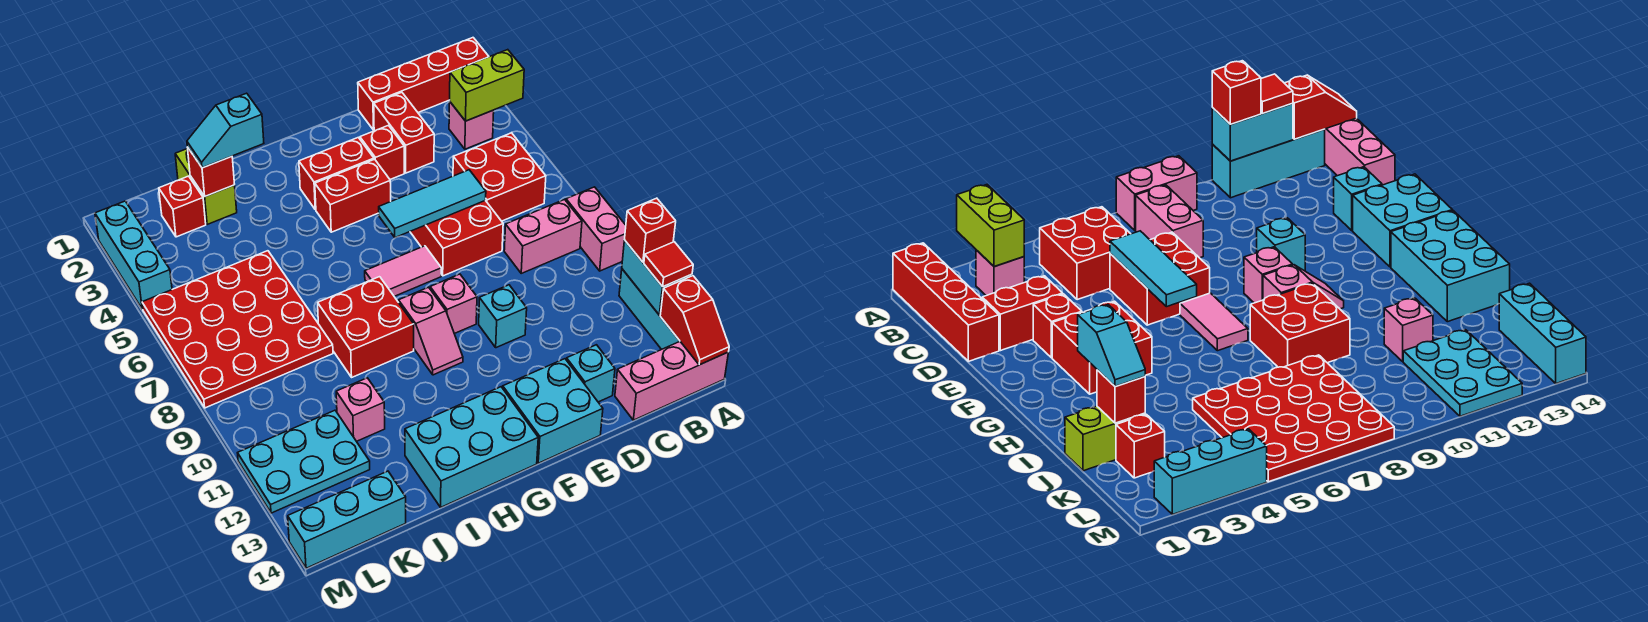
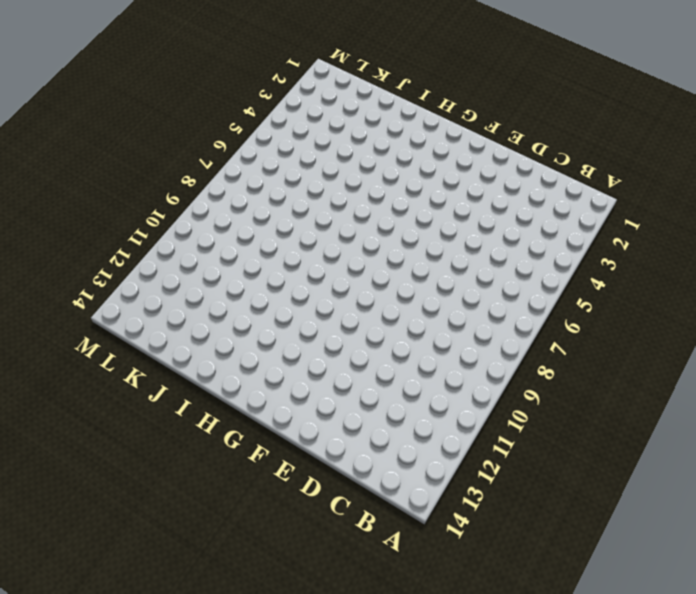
none -> red 1x4 brick [358,38,489,130]
none -> pink 1x2 brick [566,187,626,271]
none -> cyan 1x3 brick [619,269,680,349]
none -> pink 1x3 brick [615,342,729,420]

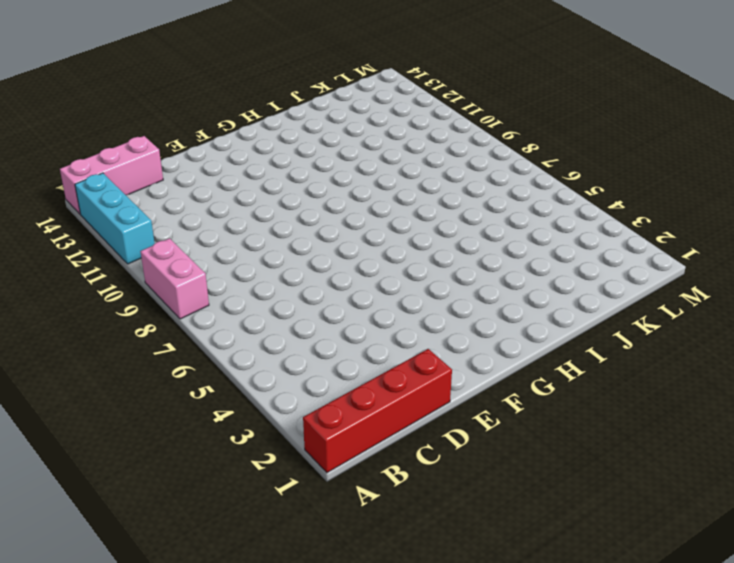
none -> pink 1x1 brick [449,102,494,149]
none -> red 2x2 brick [453,133,546,221]
none -> pink 1x2 brick [504,200,582,273]
none -> red 1x2 brick [374,92,434,173]

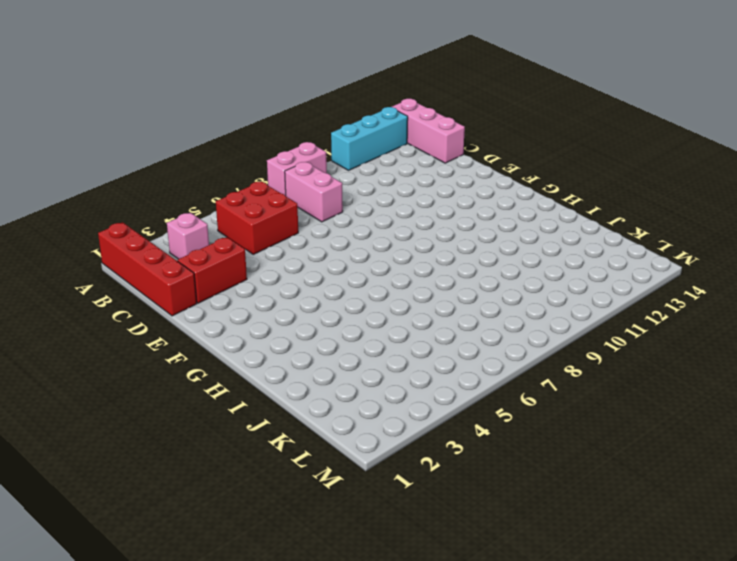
none -> red 2x2 brick [410,200,503,276]
none -> cyan 1x1 brick [566,345,615,402]
none -> red 1x1 brick [360,125,404,179]
none -> cyan 1x1 brick [479,285,527,348]

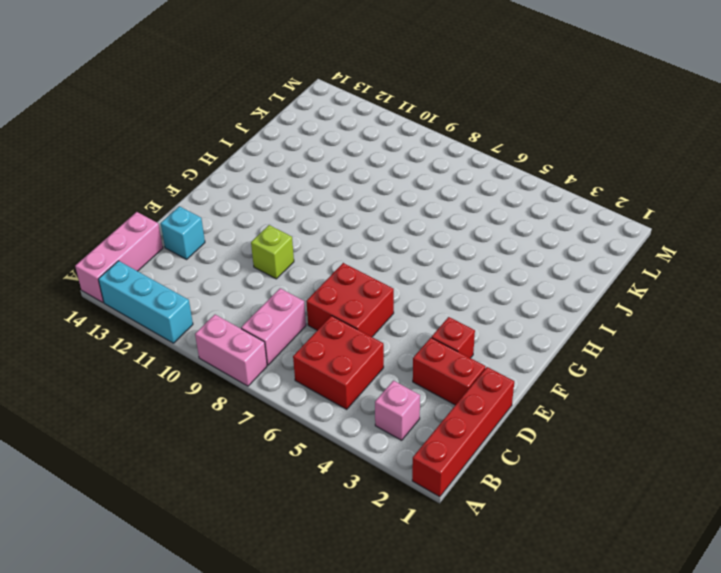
lime 1x1 brick [251,225,294,279] -> cyan 1x1 brick [479,285,527,348]
none -> cyan 2x2 brick [503,359,603,463]
none -> red 1x2 brick [299,138,374,210]
none -> red 1x2 brick [315,159,391,232]
none -> pink 1x2 tile [365,246,441,296]

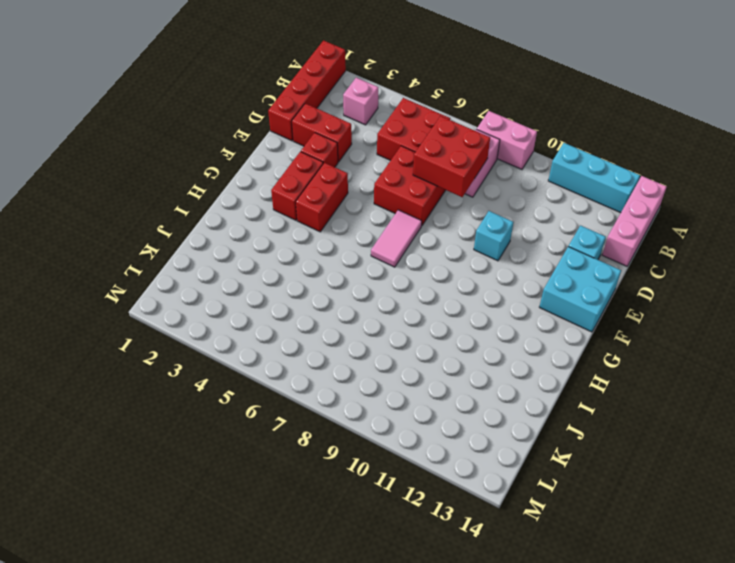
red 2x2 brick [413,116,490,197] -> red 2x2 brick moved to [318,277,414,377]
none -> pink 1x1 brick [430,274,477,334]
none -> pink 1x2 slope [399,287,463,375]
none -> cyan 2x3 brick [405,387,538,507]
none -> lime 1x2 brick [175,149,237,224]

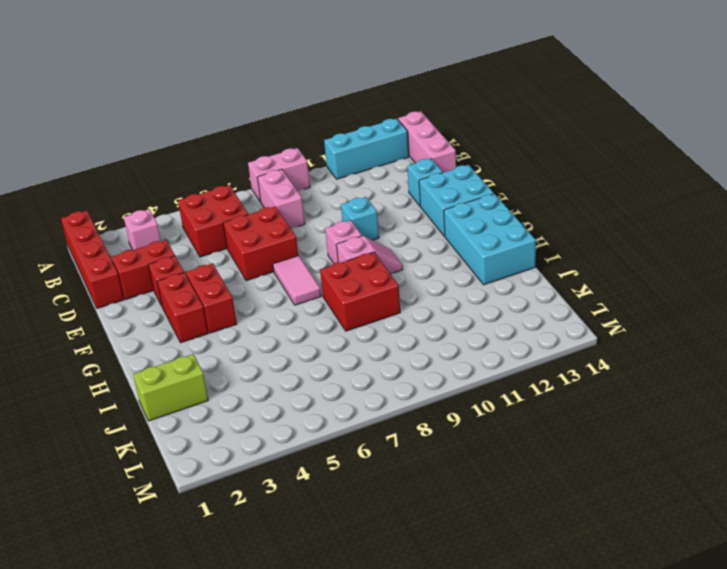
none -> red 4x4 plate [142,251,333,408]
none -> pink 1x1 brick [336,378,385,441]
none -> red 1x1 brick [159,176,206,237]
none -> cyan 2x3 plate [238,410,370,513]

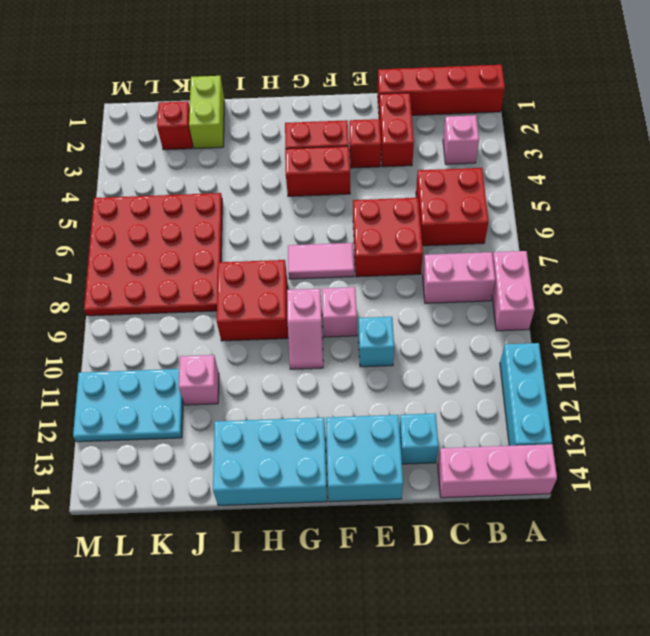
none -> cyan 1x3 brick [288,471,406,568]
none -> cyan 1x3 brick [95,201,172,309]
none -> lime 1x2 brick [450,50,524,121]
none -> cyan 1x2 brick [622,240,692,315]

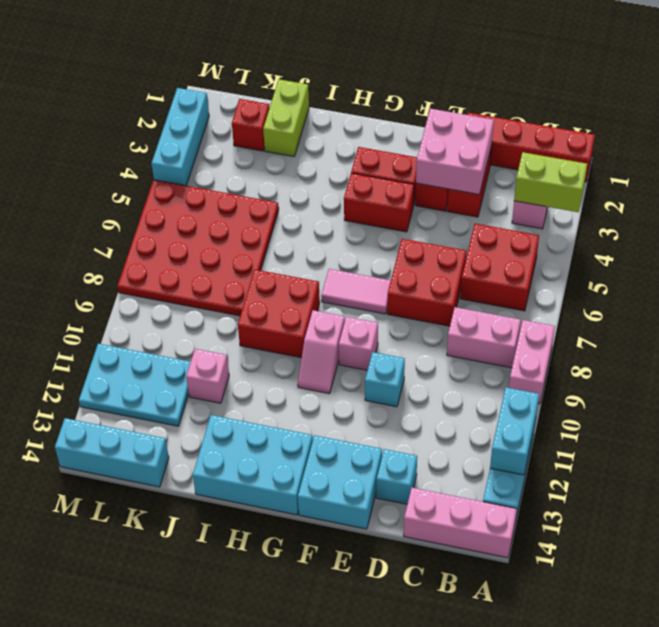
pink 2x2 brick [416,109,494,195] -> none
none -> red 1x2 slope [660,276,729,365]
none -> cyan 1x3 tile [379,170,486,238]
none -> red 1x1 brick [187,147,235,196]
none -> red 1x1 brick [625,198,676,262]

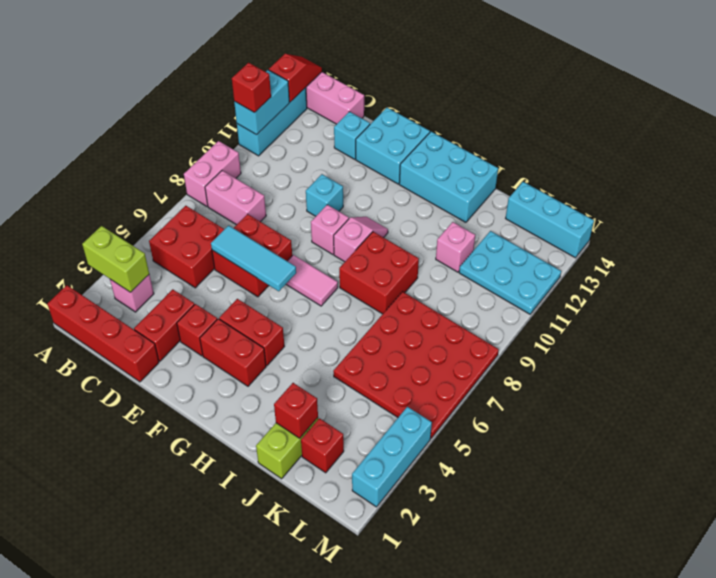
none -> red 1x1 tile [644,242,693,287]
none -> cyan 1x2 slope [187,93,264,168]

